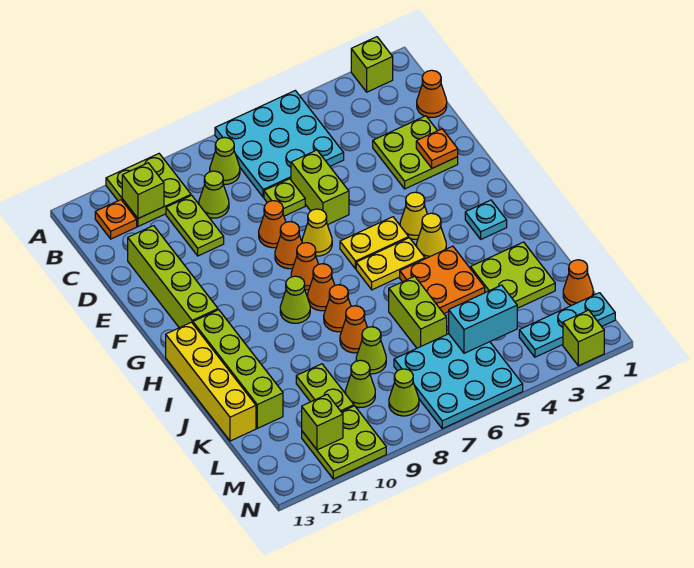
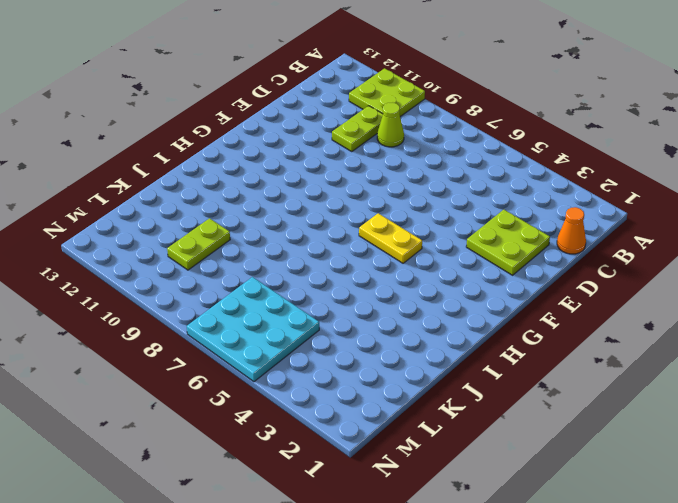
none -> lime 1x1 brick [351,37,393,92]
none -> cyan 3x3 plate [215,91,344,197]
none -> lime 1x1 cone [210,137,240,185]
none -> orange 1x1 plate [95,200,137,239]

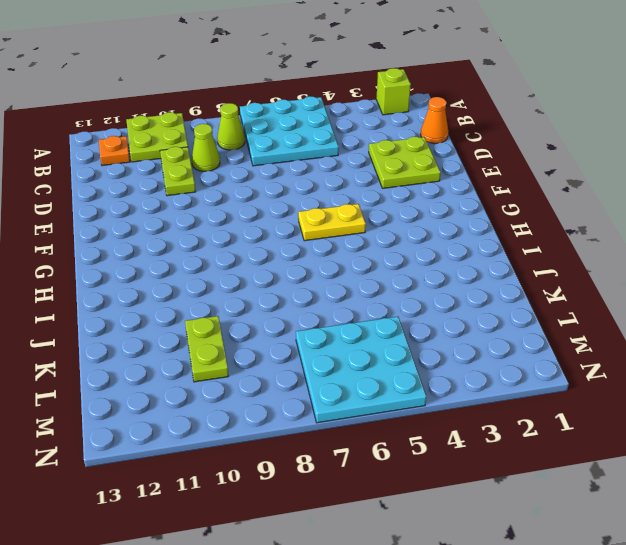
none -> lime 1x2 brick [291,150,349,225]
none -> lime 1x1 plate [264,179,305,216]
none -> lime 1x4 brick [128,226,218,328]
none -> orange 1x1 cone [259,201,286,248]

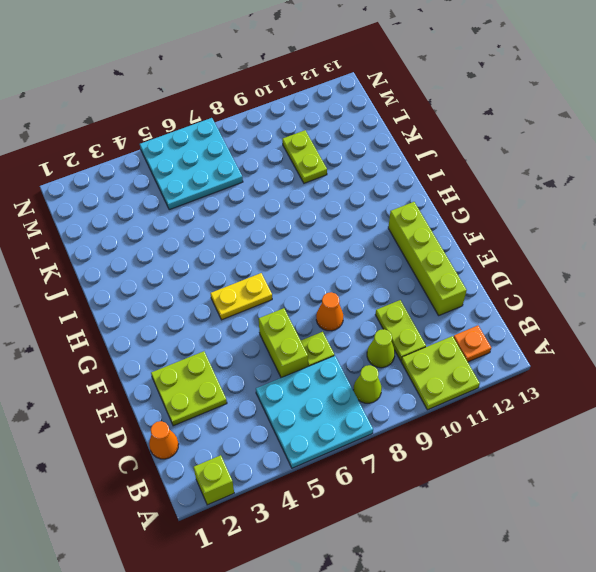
none -> yellow 1x1 cone [302,209,332,256]
none -> orange 1x1 cone [275,222,302,269]
none -> yellow 1x1 cone [400,192,427,239]
none -> orange 1x1 cone [291,243,318,290]

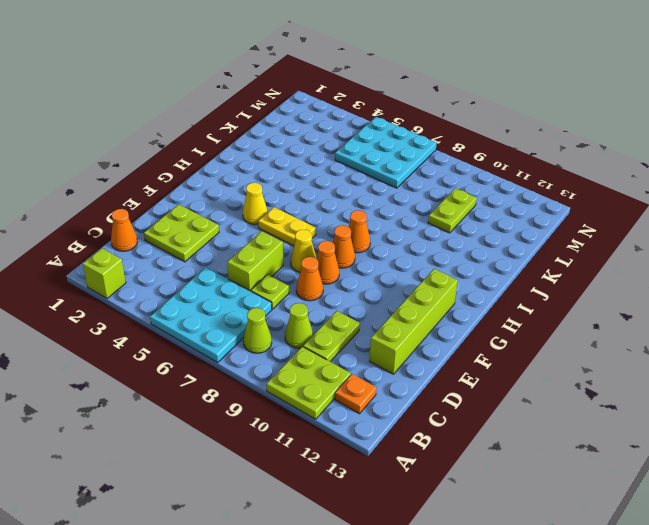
none -> cyan 1x1 plate [465,200,507,239]
none -> yellow 1x1 cone [416,213,446,259]
none -> yellow 1x2 plate [356,238,425,290]
none -> lime 1x1 cone [280,276,310,323]

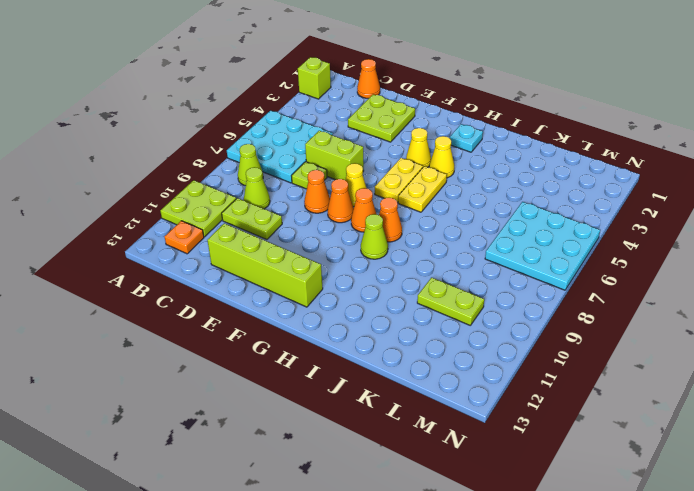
none -> lime 1x4 brick [193,310,283,428]
none -> yellow 1x4 brick [166,322,256,441]
none -> orange 2x2 plate [400,246,485,314]
none -> orange 1x1 cone [324,285,351,332]

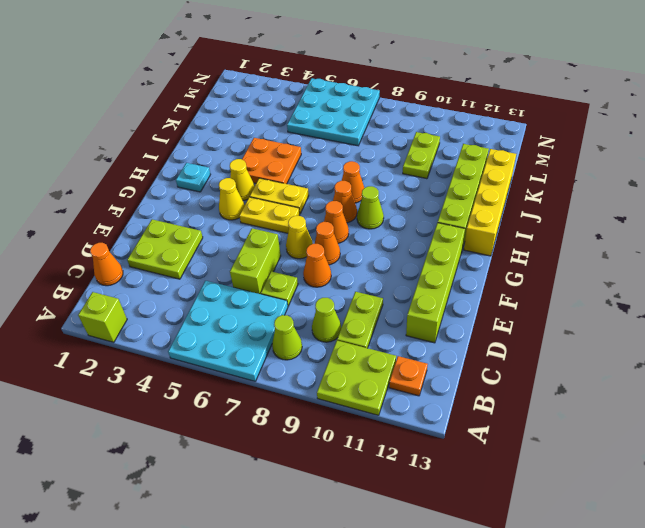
none -> lime 2x2 plate [471,242,555,308]
none -> lime 1x2 brick [389,276,447,348]
none -> orange 1x1 cone [340,306,367,353]
none -> lime 1x1 cone [356,327,386,374]

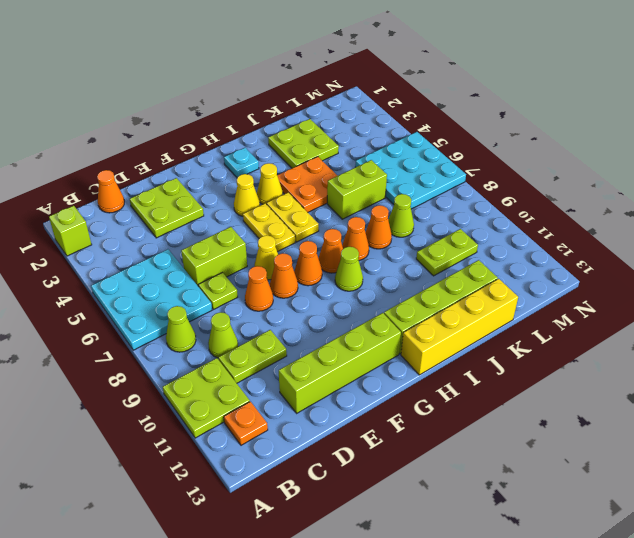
none -> orange 1x1 cone [563,260,593,306]
none -> lime 1x1 cone [345,360,375,408]
none -> cyan 1x3 plate [519,293,615,357]
none -> lime 1x1 cone [389,369,419,416]

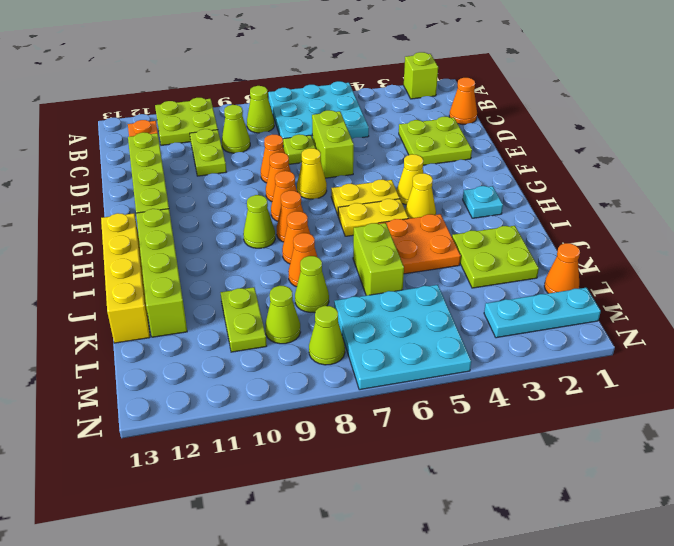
none -> lime 2x2 plate [302,406,386,479]
none -> lime 1x1 brick [563,310,604,366]
none -> lime 1x1 brick [122,163,164,218]
none -> orange 1x1 plate [416,129,458,168]

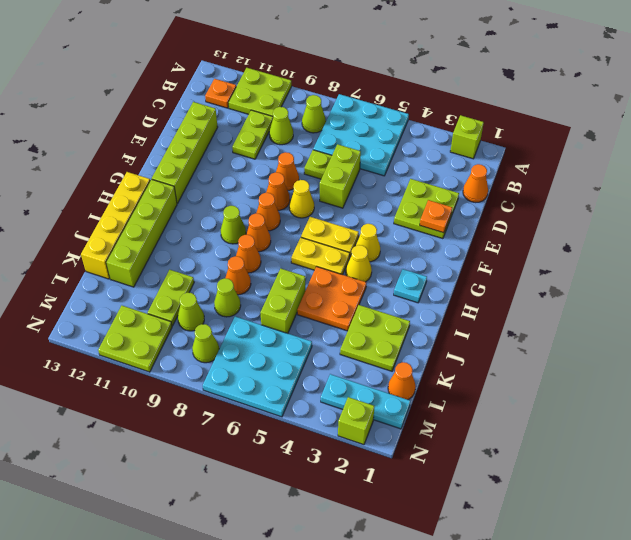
none -> lime 1x1 brick [122,163,164,218]
none -> cyan 1x2 brick [449,285,517,353]
none -> lime 1x1 brick [302,394,343,450]

